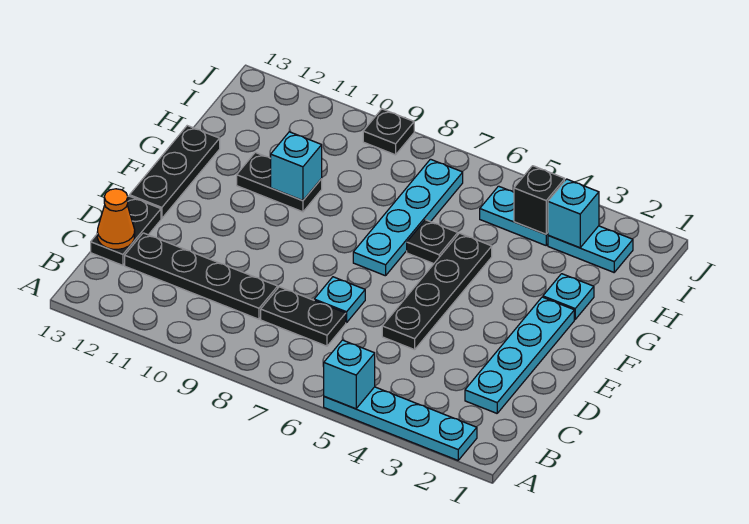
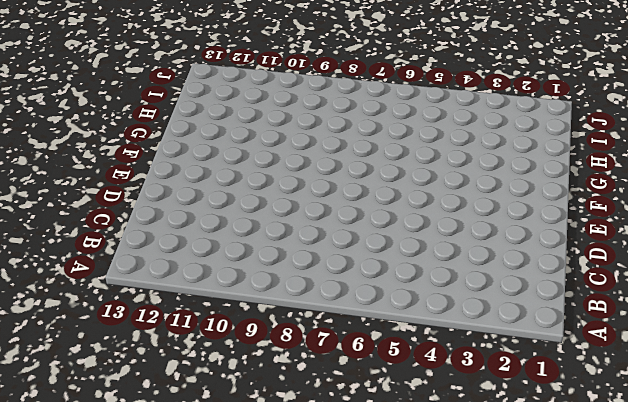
none -> cyan 1x4 plate [324,387,477,460]
none -> cyan 1x4 plate [465,297,574,413]
none -> black 1x2 plate [261,287,346,346]

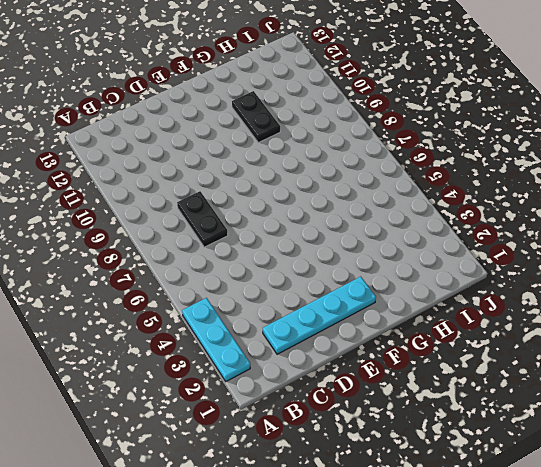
cyan 1x3 plate [182,298,250,381] -> cyan 1x4 plate [324,387,477,460]
none -> black 1x4 plate [125,233,278,319]
none -> black 1x2 plate [91,196,161,265]
none -> black 1x4 plate [382,233,492,350]

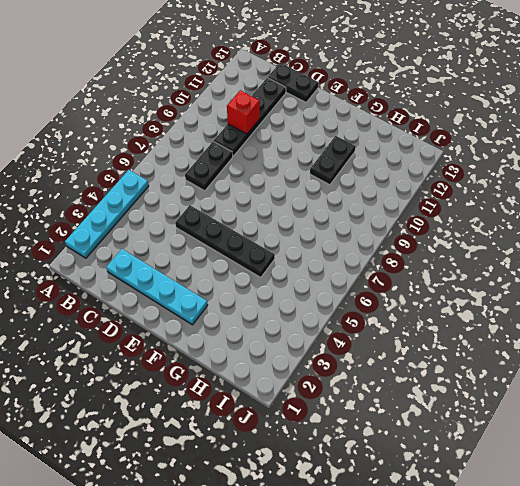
red 1x1 brick [227,90,260,134] -> none
none -> cyan 1x1 plate [314,277,365,323]
none -> black 1x3 plate [130,126,220,218]
none -> cyan 1x4 plate [353,159,463,276]

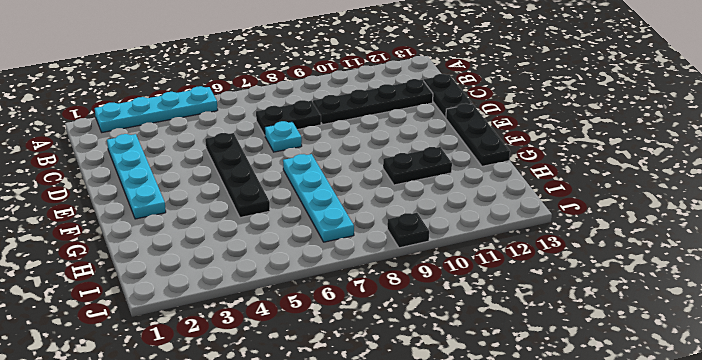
none -> cyan 1x1 plate [543,274,594,319]
none -> black 1x1 plate [407,220,458,264]
none -> cyan 1x2 plate [548,226,633,272]

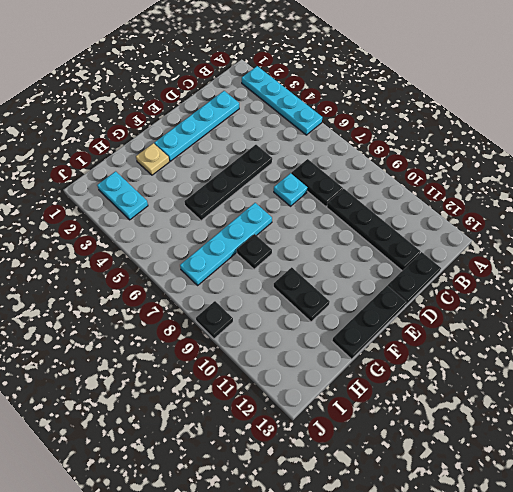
tan 1x1 plate [136,143,169,175] -> cyan 1x1 plate [543,274,594,319]
black 1x1 plate [237,234,272,269] -> black 1x1 plate moved to [407,220,458,264]
none -> cyan 1x2 plate [480,186,548,245]
none -> cyan 1x1 brick [324,340,375,409]
none -> orange 1x1 cone [97,189,135,249]

